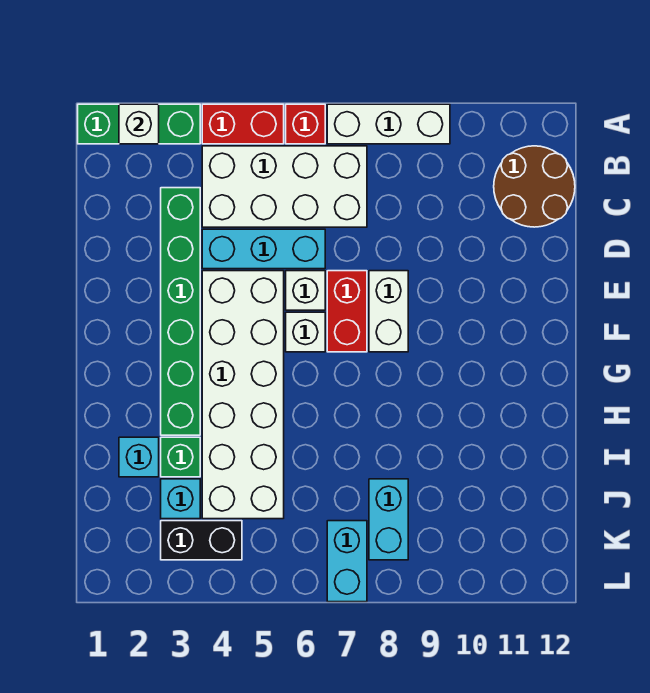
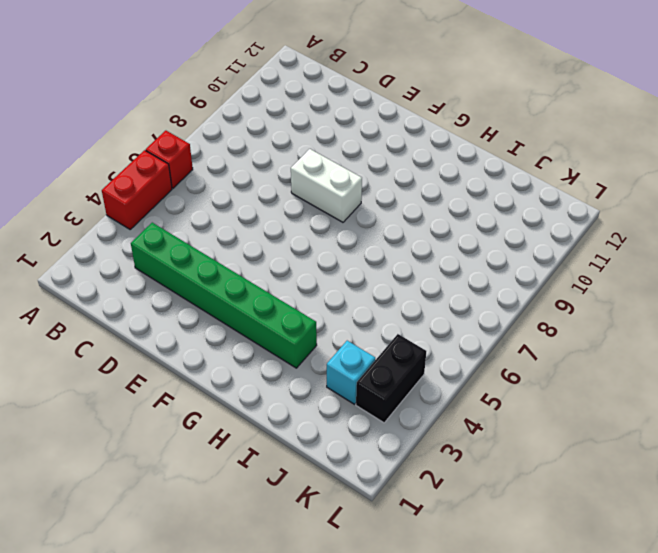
none -> green 1x3 brick [78,104,200,144]
none -> white 1x3 brick [327,104,450,144]
none -> white 2x4 brick [202,146,367,227]

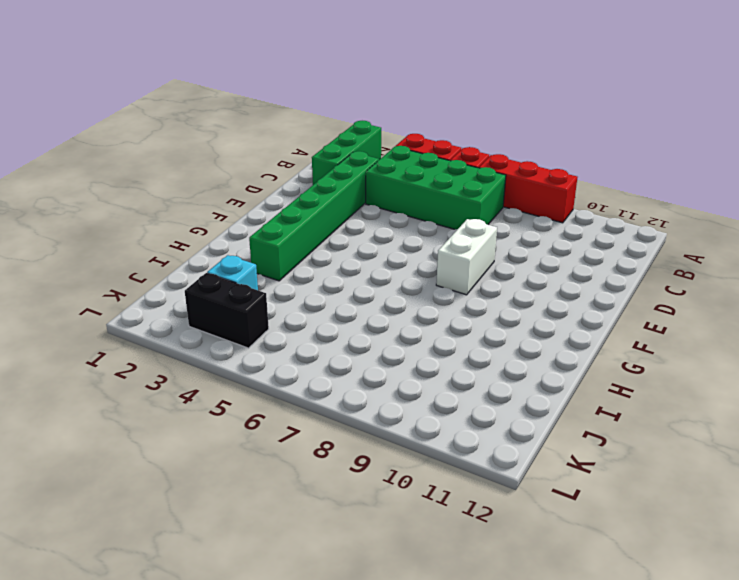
green 1x3 brick [312,121,381,185] -> green 1x3 brick turned to [78,104,200,144]
red 1x3 brick [479,154,578,223] -> white 1x3 brick [327,104,450,144]
green 2x4 brick [366,146,506,229] -> white 2x4 brick [202,146,367,227]
none -> brown 2x2 round brick [494,146,575,227]
none -> cyan 1x3 brick [202,229,325,269]
none -> white 2x6 brick [202,271,284,519]

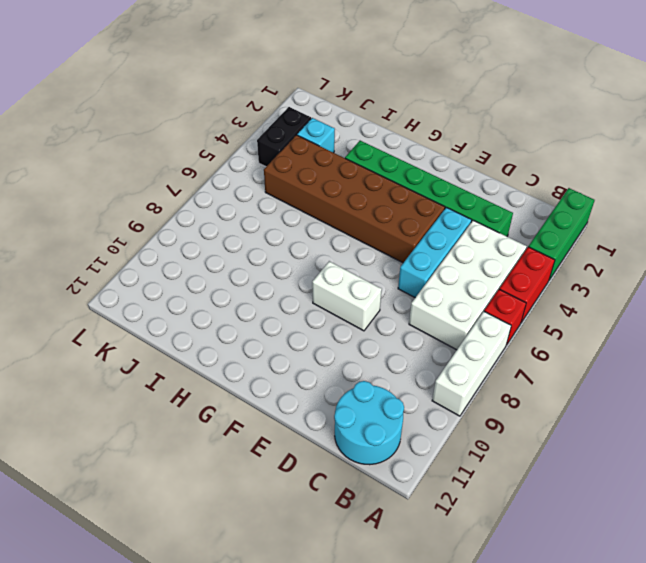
cyan 2x2 round brick [334,381,404,465] -> brown 2x2 round brick [494,146,575,227]
brown 2x6 brick [264,135,445,263] -> white 2x6 brick [202,271,284,519]
none -> white 1x1 brick [286,271,325,310]
none -> red 1x2 brick [327,271,367,352]
none -> white 1x1 brick [286,312,325,352]

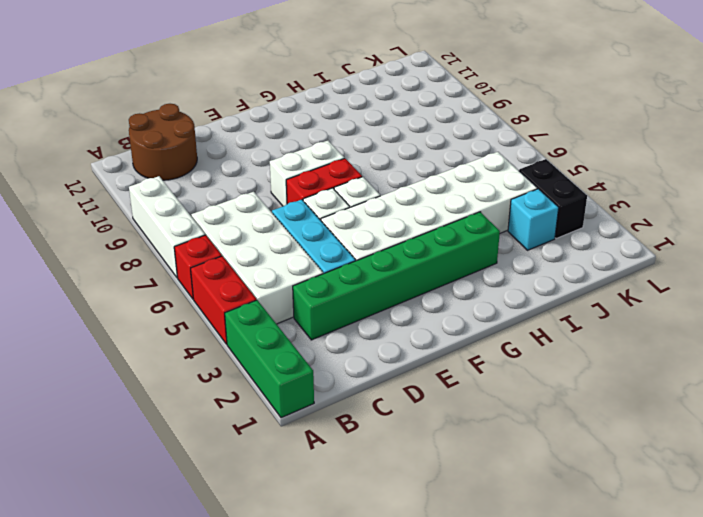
none -> cyan 1x1 brick [119,437,159,477]
none -> green 1x1 brick [161,437,200,477]
none -> cyan 1x2 brick [369,479,408,560]

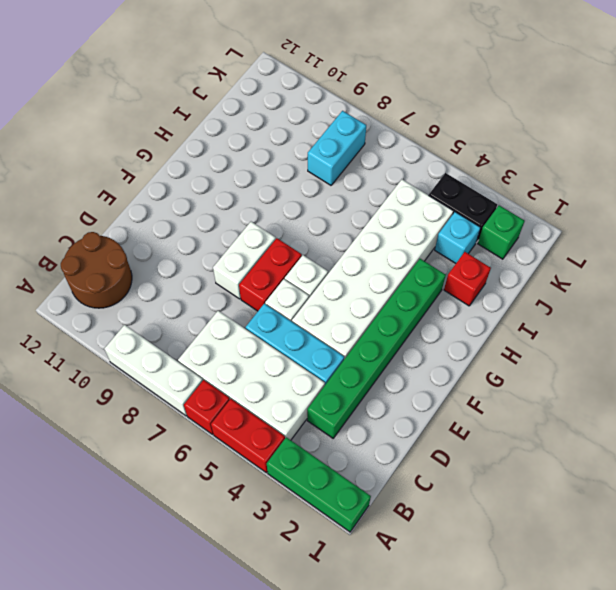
red 1x1 brick [444,252,491,306] -> cyan 1x1 brick [119,437,159,477]
green 1x1 brick [478,205,524,259] -> green 1x1 brick moved to [161,437,200,477]
none -> cyan 1x2 brick [327,521,367,602]
none -> white 1x1 brick [119,104,159,144]

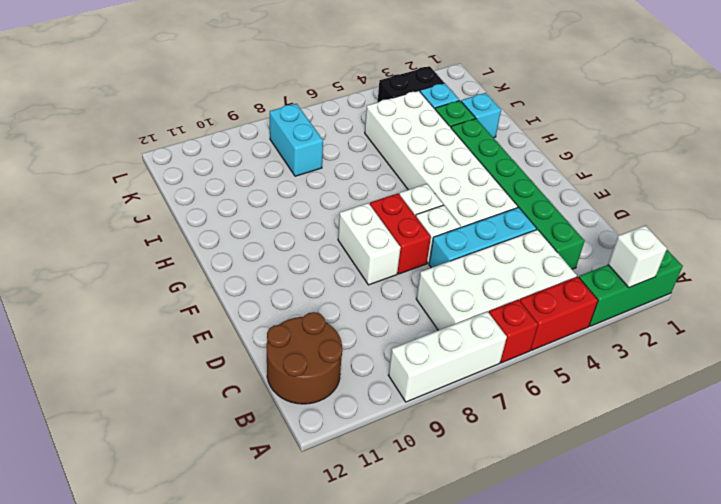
none -> cyan 1x2 brick [327,521,367,602]

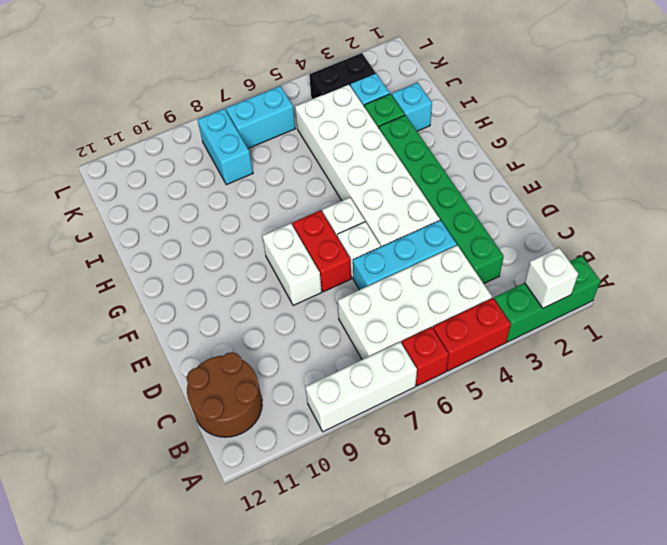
cyan 1x2 brick [226,86,295,148] -> cyan 1x2 brick turned to [327,521,367,602]

